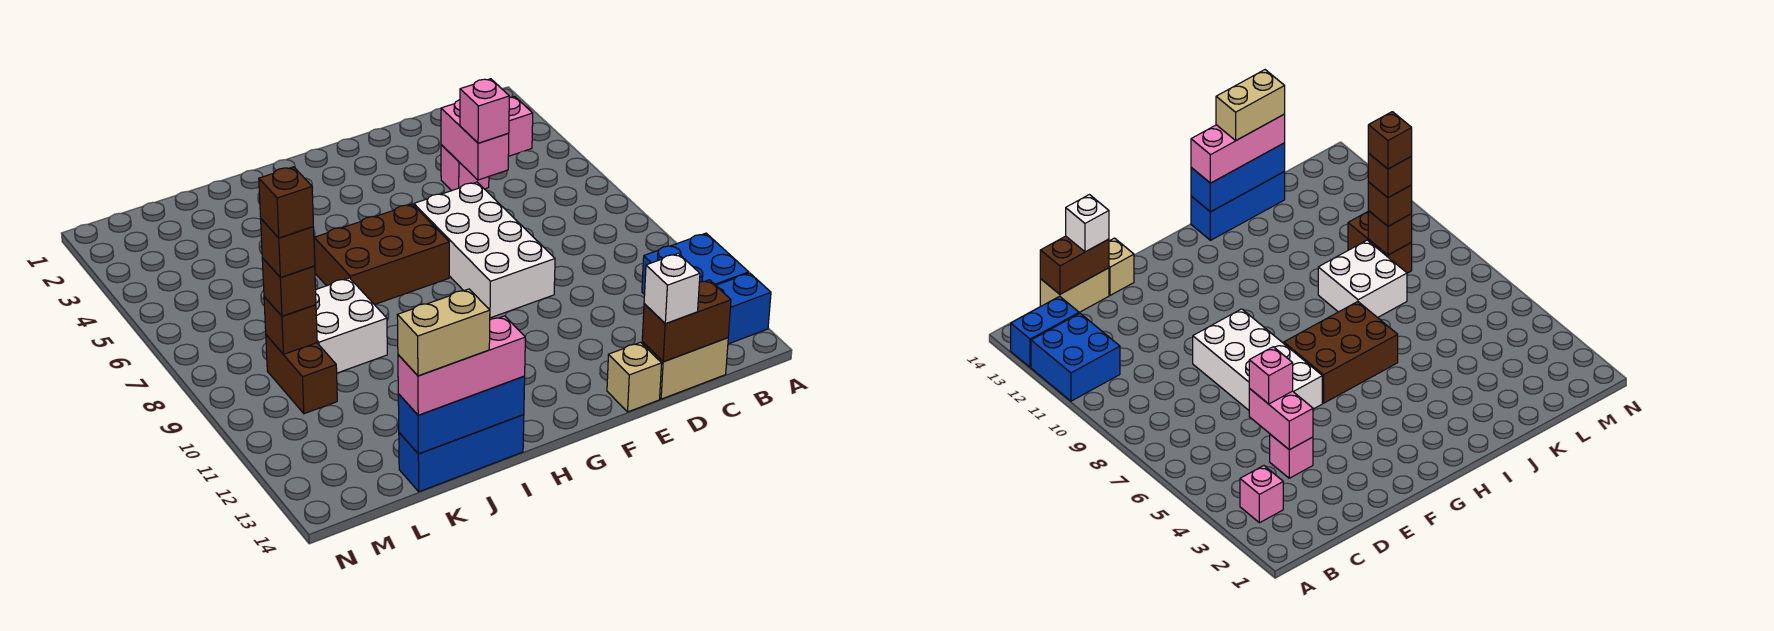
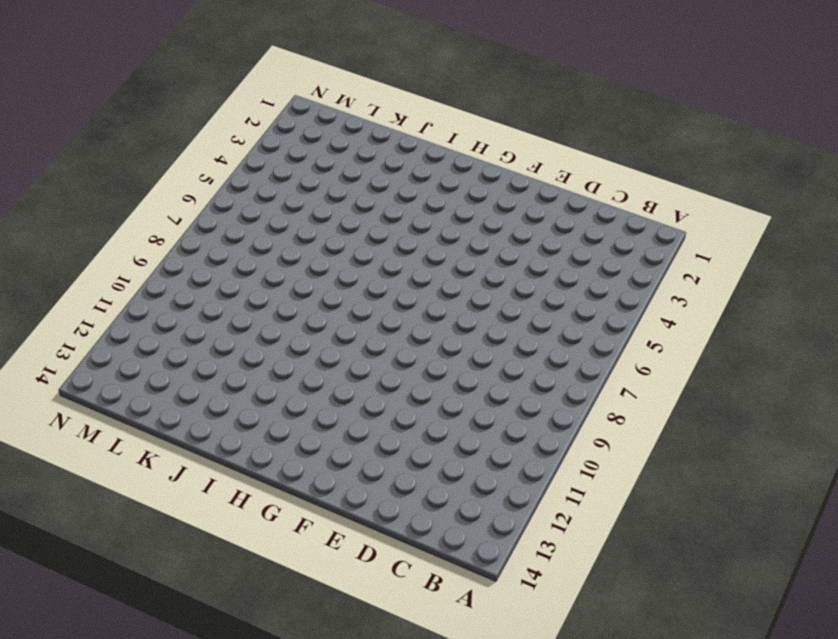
none -> blue 2x2 brick [642,233,749,295]
none -> blue 1x2 brick [716,273,771,344]
none -> pink 1x1 brick [508,97,533,156]

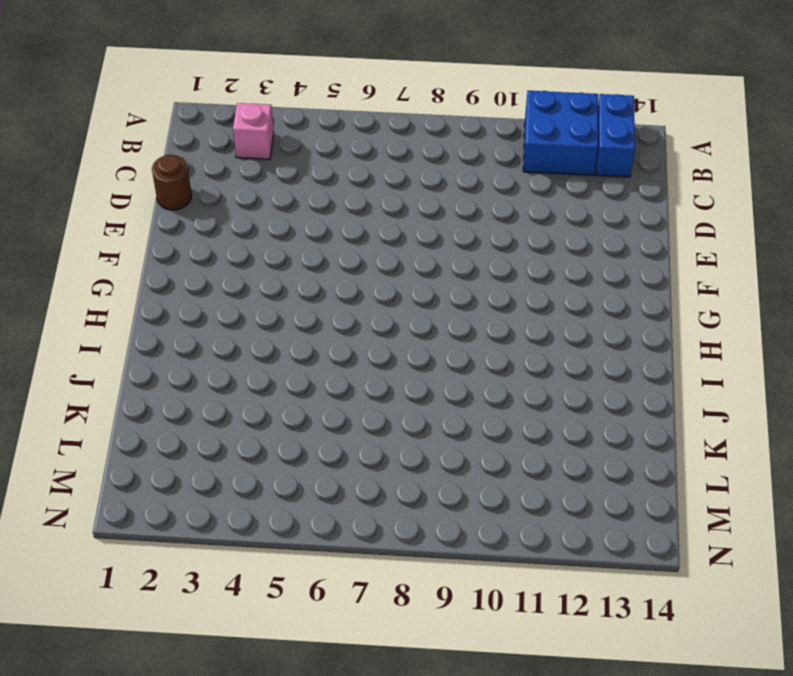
brown 1x1 round brick [152,155,192,210] -> none
none -> tan 1x2 brick [642,338,728,399]
none -> pink 1x1 brick [441,145,489,191]
none -> white 2x4 brick [414,182,555,318]

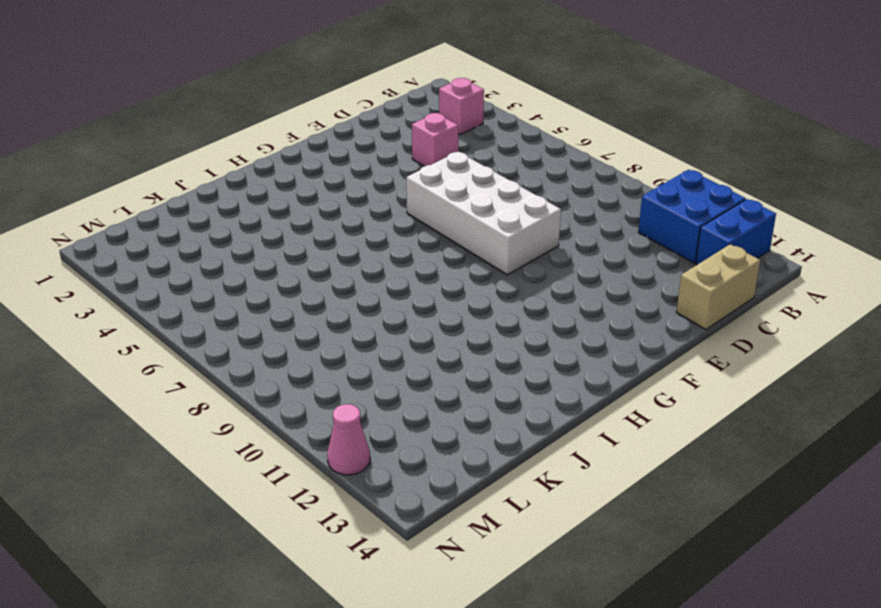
pink 1x1 cone [327,404,370,475] -> none
none -> tan 1x1 brick [607,342,662,412]
none -> brown 2x3 brick [314,204,449,305]
none -> blue 1x3 brick [399,415,524,492]

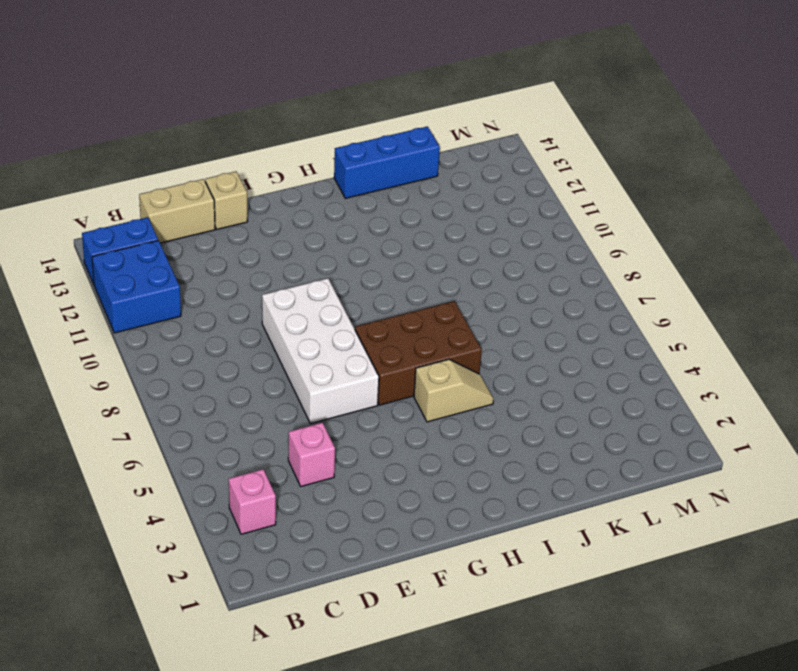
tan 1x2 slope [414,359,494,422] -> none
none -> white 2x2 brick [316,278,387,373]
none -> brown 1x2 brick [266,335,337,414]
none -> brown 1x2 brick [642,280,731,362]

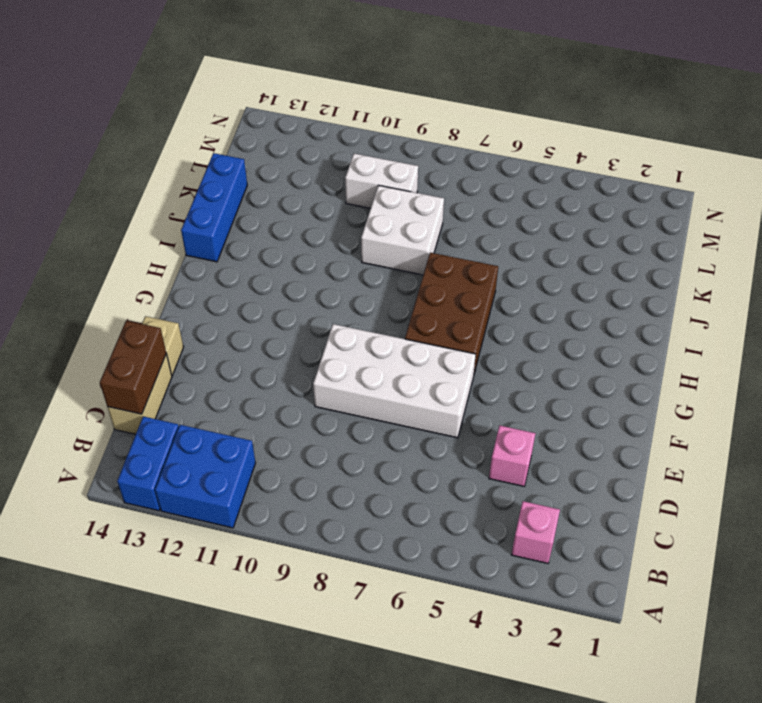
white 1x2 brick [345,154,418,208] -> brown 1x2 brick [266,335,337,414]
none -> pink 1x2 brick [441,100,509,180]
none -> blue 1x3 brick [398,376,525,454]
none -> brown 1x1 brick [264,297,317,354]

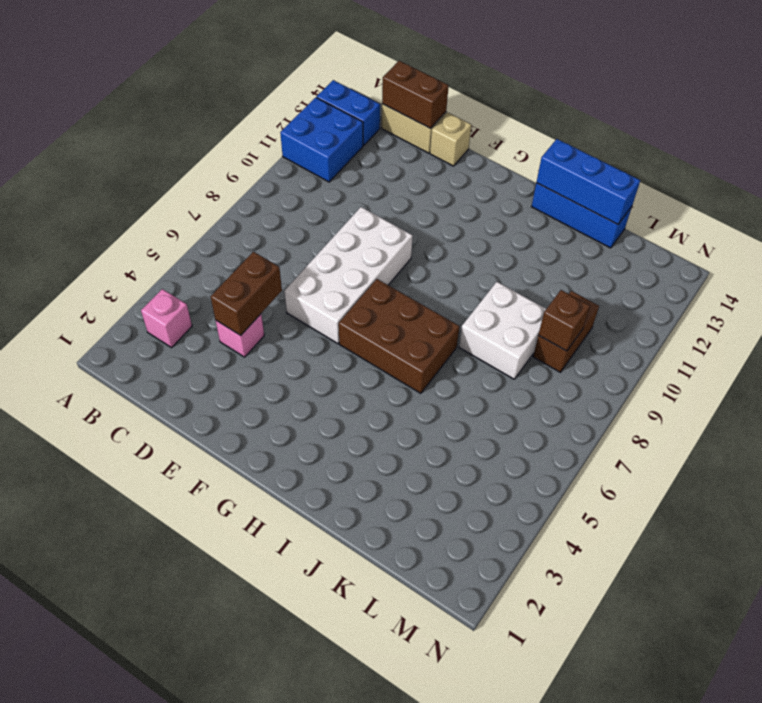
brown 1x2 brick [211,252,282,335] -> pink 1x2 brick [441,100,509,180]
none -> pink 1x1 brick [460,79,509,143]
none -> white 1x1 brick [644,253,700,324]
none -> pink 1x3 brick [398,316,525,415]

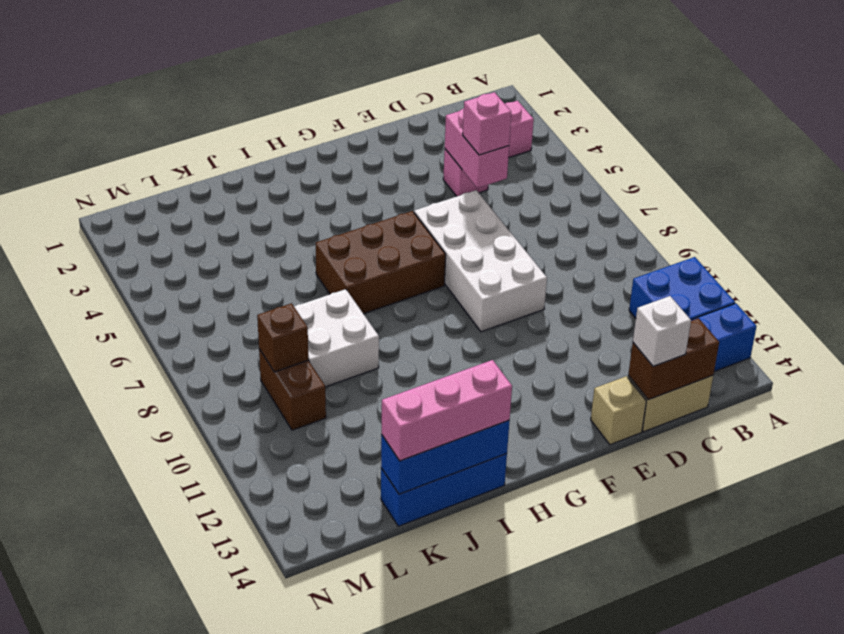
none -> brown 1x1 brick [262,258,316,316]
none -> tan 1x2 brick [397,289,490,376]
none -> brown 1x1 brick [261,219,315,277]

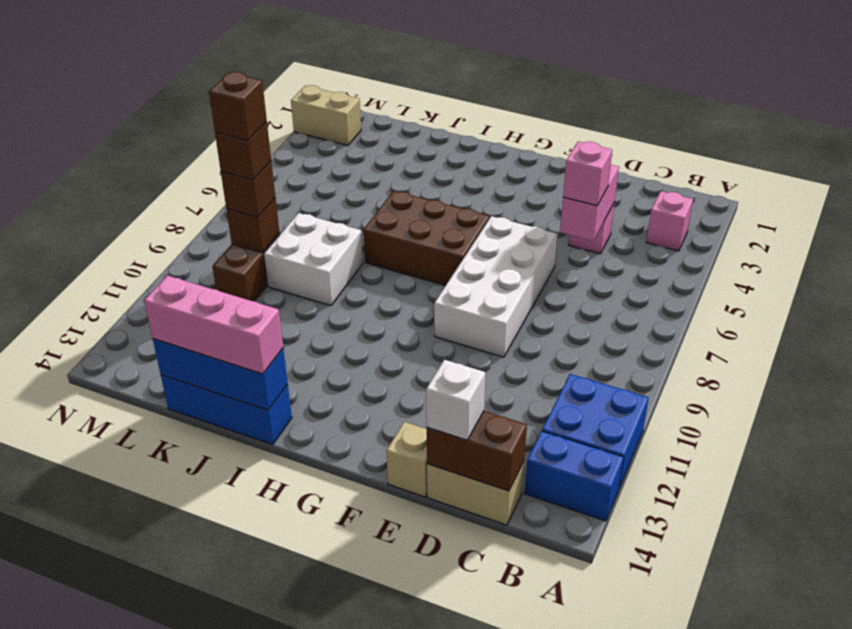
tan 1x2 brick [291,85,361,145] -> tan 1x2 brick moved to [397,289,490,376]

